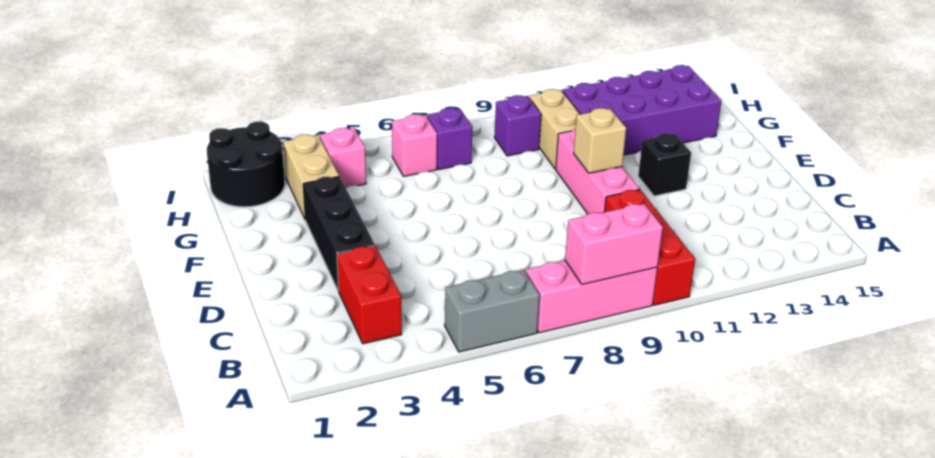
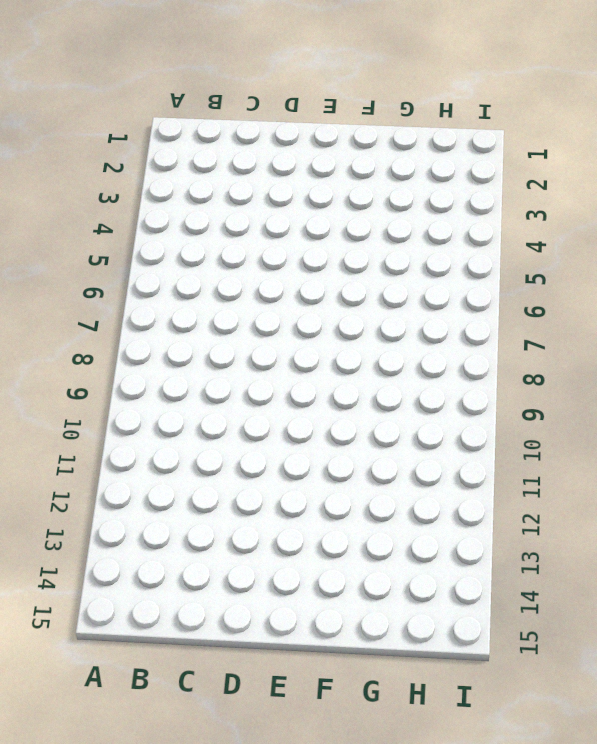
none -> grey 1x2 brick [445,270,540,352]
none -> pink 1x3 brick [526,261,657,333]
none -> red 1x3 brick [605,189,695,305]

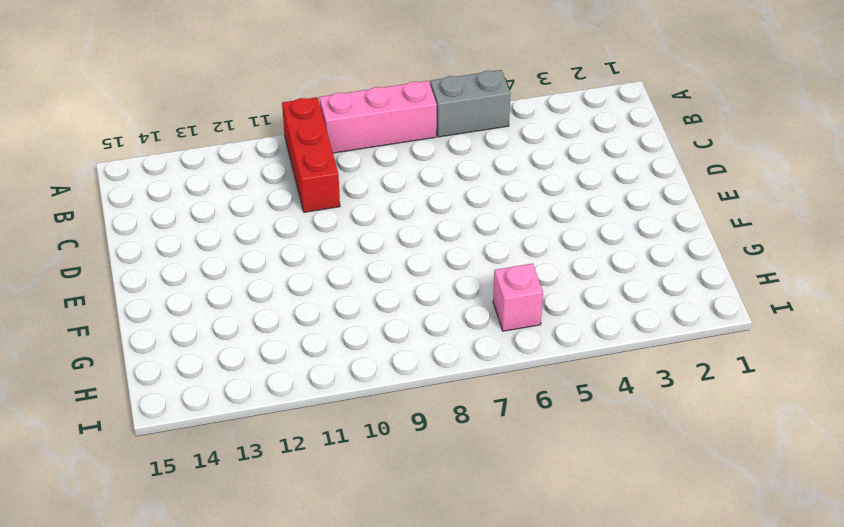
none -> red 1x2 brick [337,246,402,344]
none -> black 1x3 brick [303,176,375,291]
none -> pink 1x3 brick [556,128,639,214]

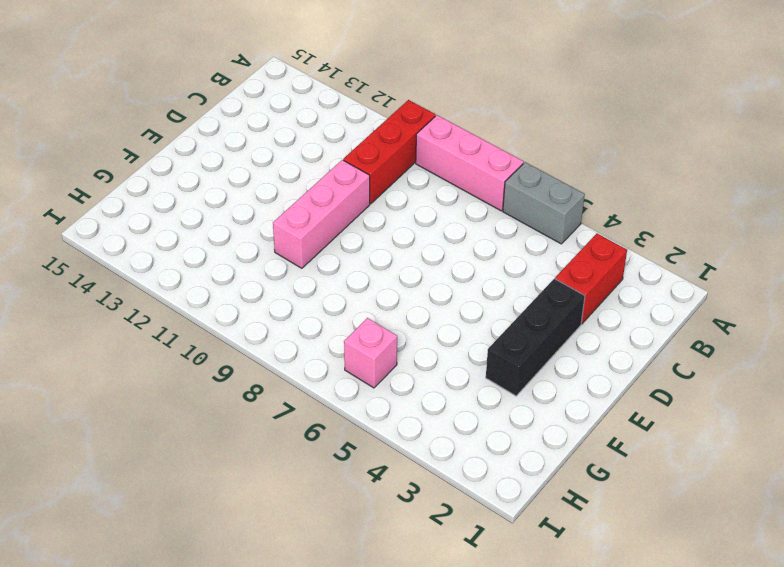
none -> black 1x1 brick [638,133,691,196]
none -> tan 1x2 brick [283,135,339,220]
none -> tan 1x2 brick [529,89,580,169]

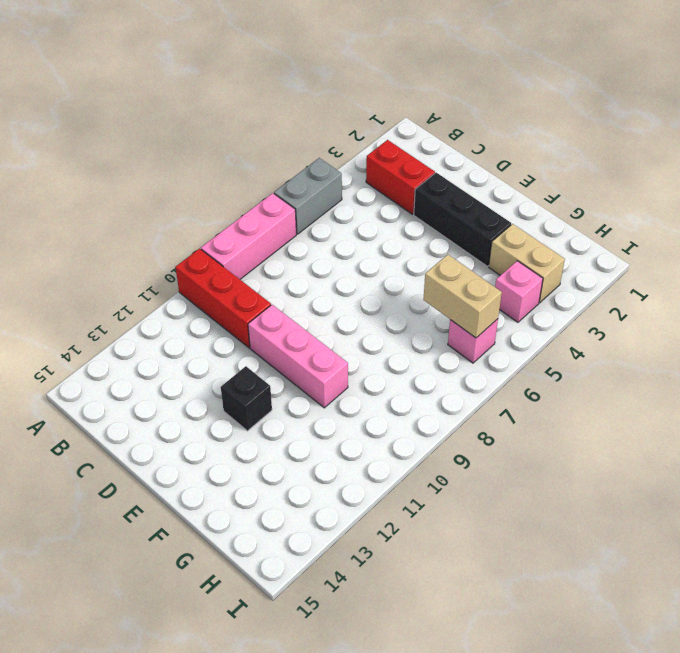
tan 1x2 brick [423,255,502,338] -> tan 1x2 brick moved to [529,89,580,169]
none -> purple 2x4 brick [562,65,722,155]
none -> black 2x2 round brick [207,121,285,207]
none -> purple 1x1 brick [427,108,472,169]

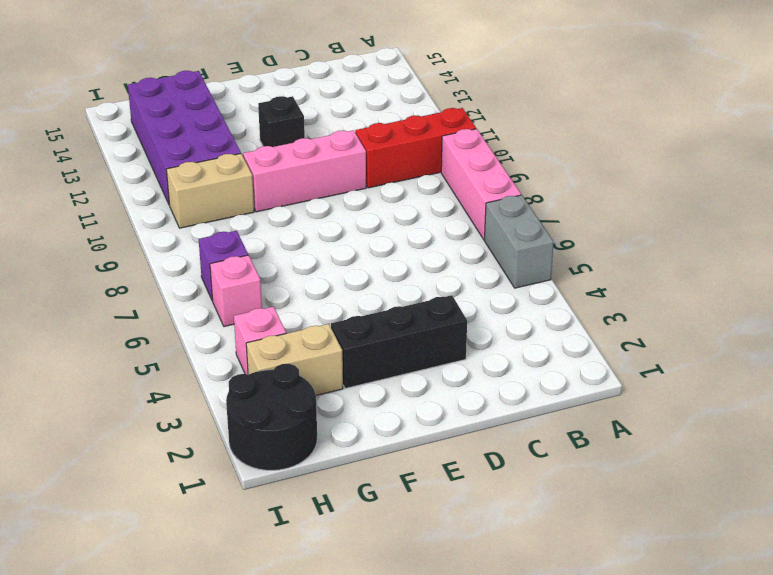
none -> red 1x2 brick [337,246,402,344]
none -> purple 1x1 brick [494,95,541,156]
none -> pink 1x2 brick [565,204,663,284]

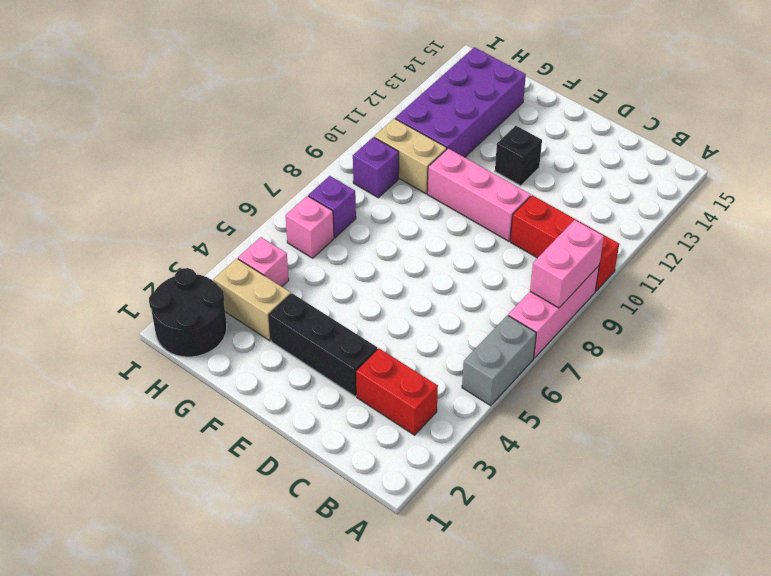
none -> tan 1x1 brick [574,108,626,173]

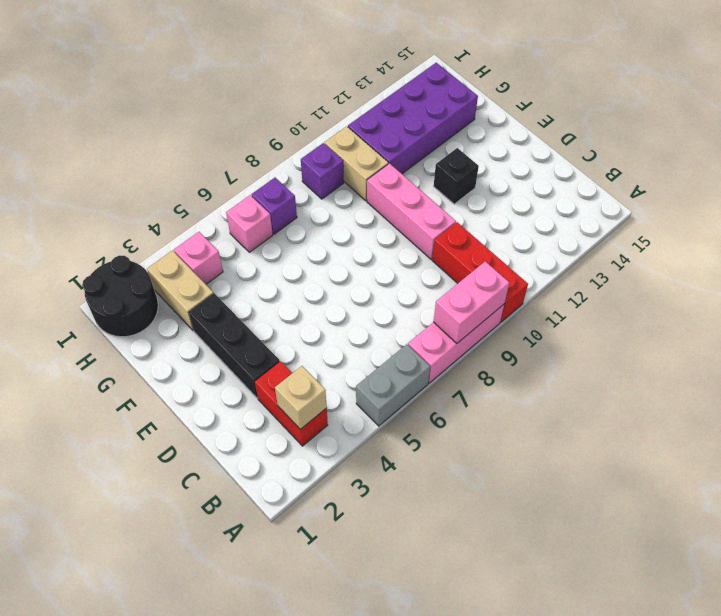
tan 1x1 brick [275,366,327,429] -> tan 1x1 brick moved to [574,108,626,173]

